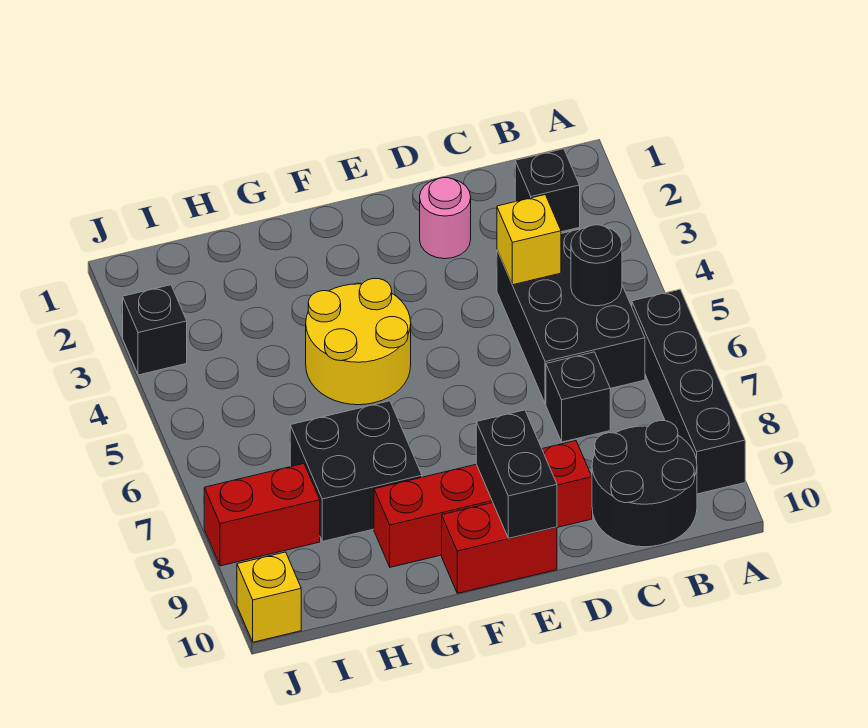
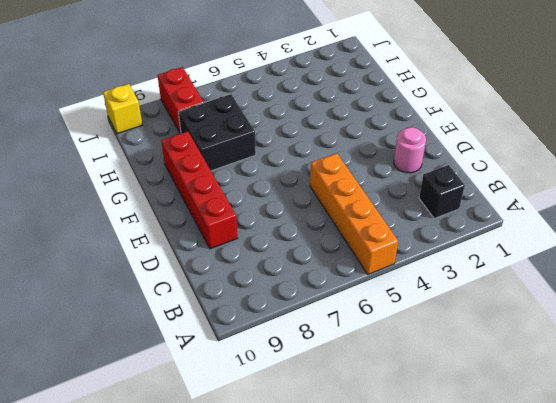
orange 1x4 brick [310,153,398,274] -> black 2x3 brick [497,229,645,404]
none -> black 1x4 brick [632,289,745,494]
none -> black 2x2 round brick [592,421,697,547]
none -> black 1x1 brick [546,352,610,442]

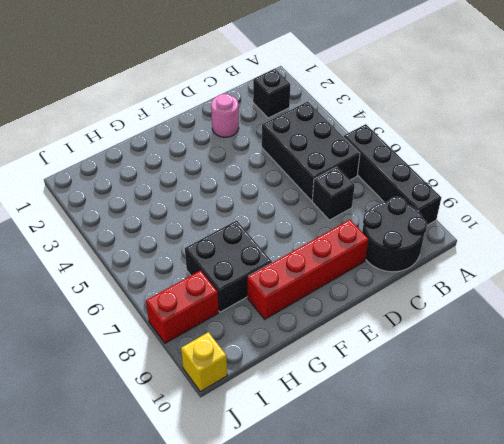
none -> red 1x2 brick [442,503,557,593]
none -> yellow 2x2 round brick [306,278,411,405]
none -> black 1x1 brick [122,285,187,375]

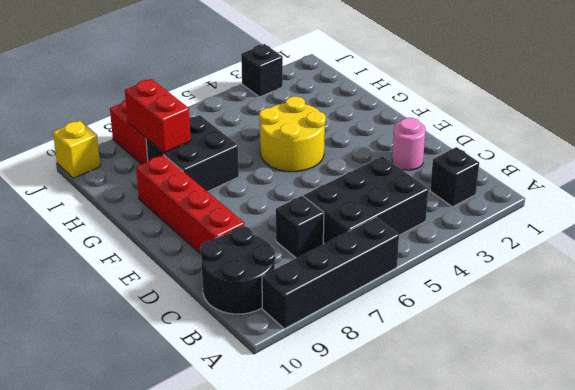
red 1x2 brick [125,79,191,153] -> red 1x2 brick moved to [442,503,557,593]
none -> black 1x1 round brick [571,225,622,306]
none -> yellow 1x1 brick [497,195,561,285]
none -> black 1x2 brick [476,410,557,538]

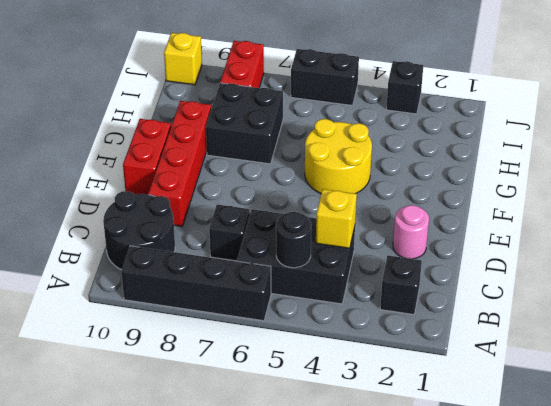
black 1x2 brick [291,49,359,106] -> black 1x2 brick moved to [476,410,557,538]

